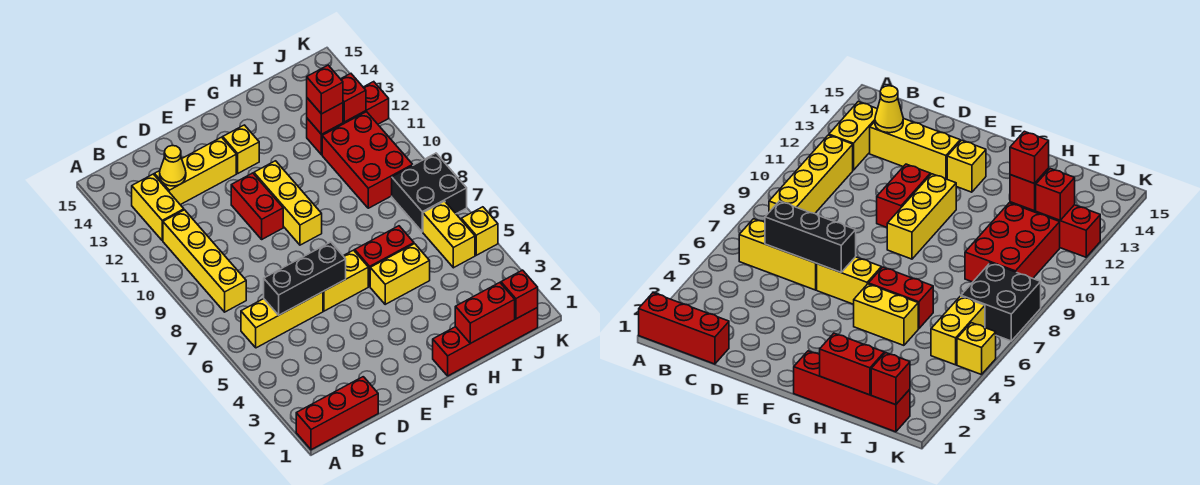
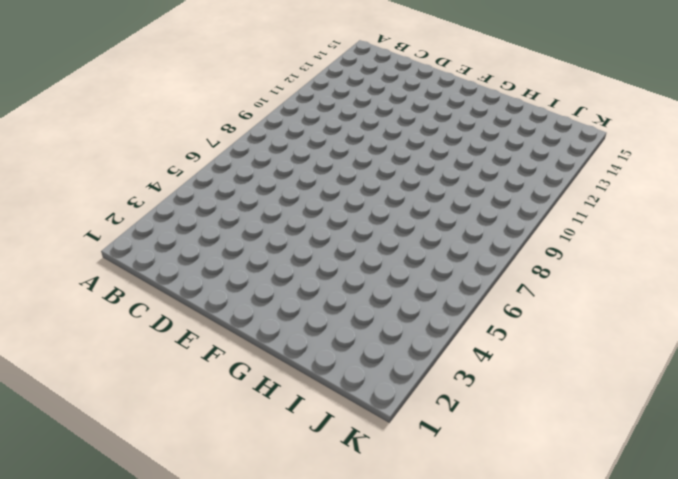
none -> red 1x3 brick [296,377,378,450]
none -> yellow 1x3 brick [241,292,323,348]
none -> yellow 1x4 brick [163,210,246,312]

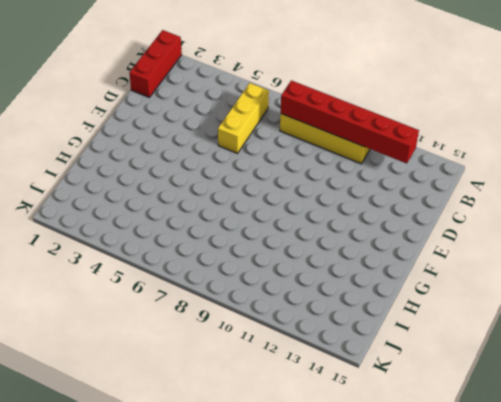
red 1x6 brick [281,80,419,163] -> none
none -> yellow 1x2 brick [132,174,184,240]
none -> yellow 1x3 brick [154,137,236,205]
none -> yellow 1x2 brick [323,250,368,311]

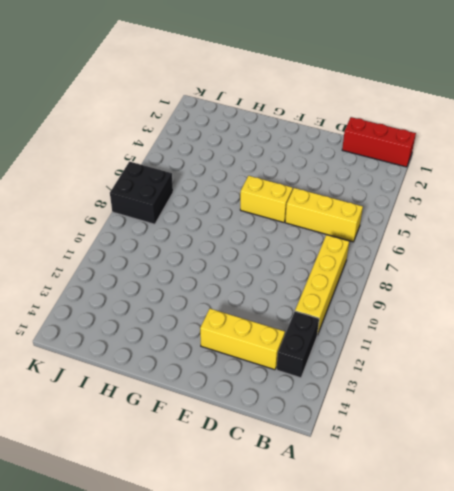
black 1x2 brick [277,311,319,378] -> yellow 1x2 brick [132,174,184,240]
none -> red 1x2 brick [231,173,283,239]
none -> yellow 1x3 brick [254,161,322,245]
none -> yellow 1x1 brick [223,125,259,173]

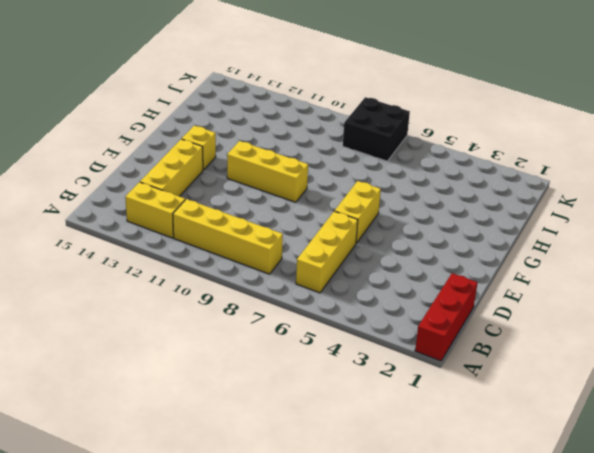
none -> red 1x2 brick [231,173,283,239]
none -> red 1x4 brick [433,308,538,376]
none -> yellow 1x2 brick [370,244,430,304]

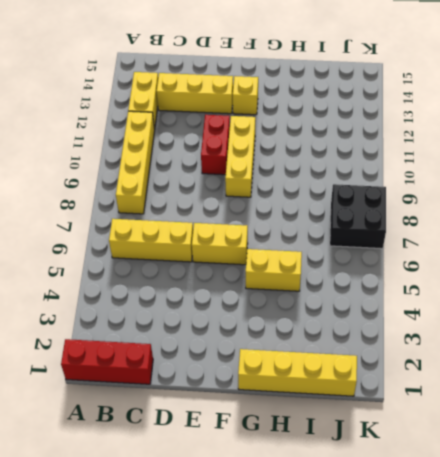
yellow 1x4 brick [238,349,357,396] -> red 1x4 brick [433,308,538,376]
none -> red 1x2 brick [355,226,414,286]
none -> red 2x3 brick [322,112,413,208]
none -> red 1x3 brick [307,82,389,155]

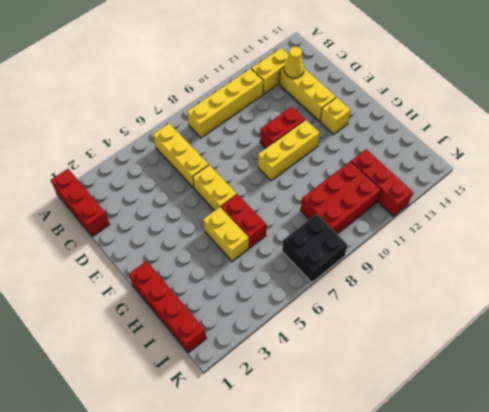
none -> yellow 1x2 brick [423,201,475,268]
none -> yellow 1x1 brick [461,207,498,255]
none -> black 1x3 brick [264,242,346,315]

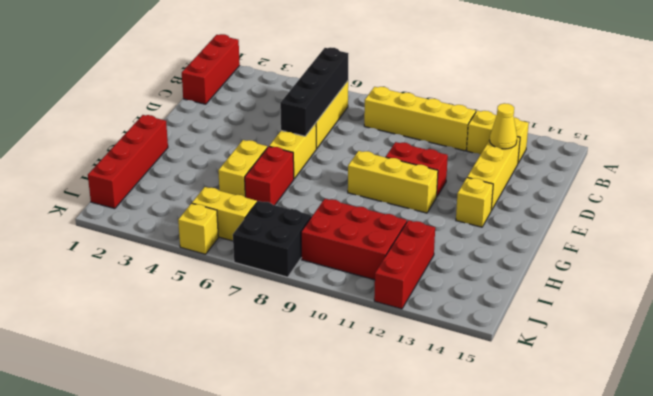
black 1x4 brick [280,47,349,136] -> black 1x3 brick [264,242,346,315]
none -> red 1x2 brick [455,283,515,343]
none -> red 1x1 brick [307,98,343,134]
none -> red 1x1 brick [501,270,538,319]

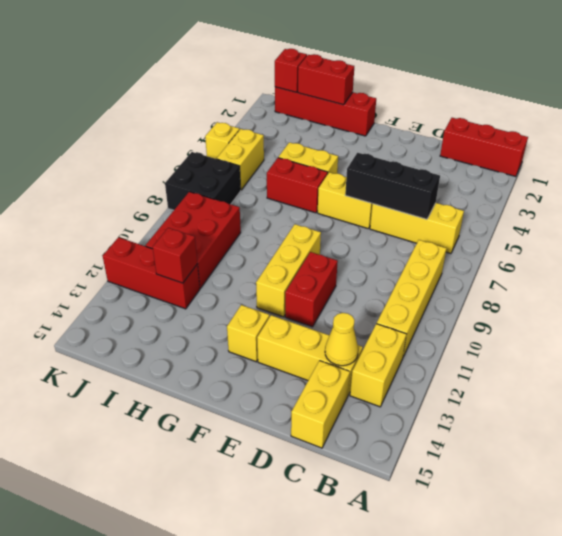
yellow 1x2 brick [291,361,350,448] -> none
none -> red 1x1 brick [341,74,366,122]
none -> red 1x1 brick [307,65,343,114]

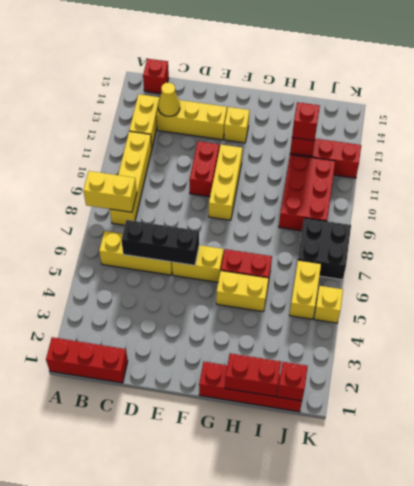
yellow 1x2 brick [83,171,137,212] -> none
red 1x1 brick [143,59,169,94] -> red 1x1 brick moved to [341,74,366,122]

